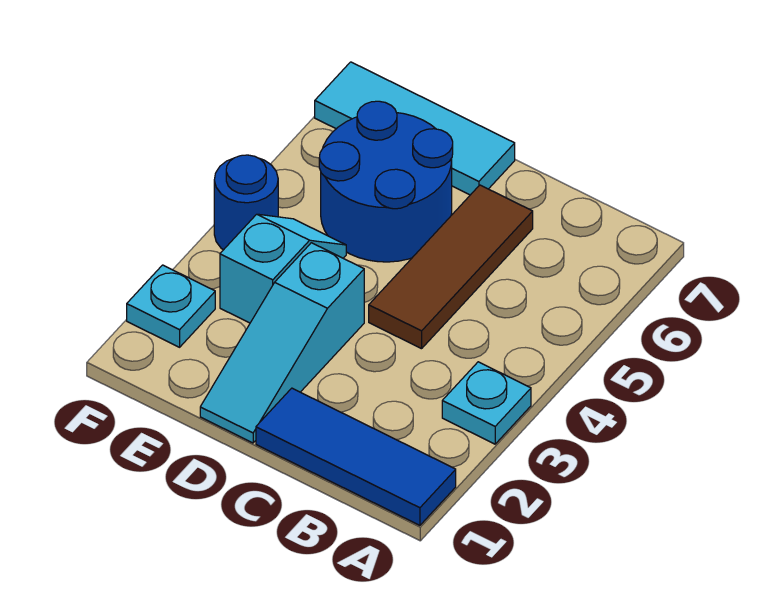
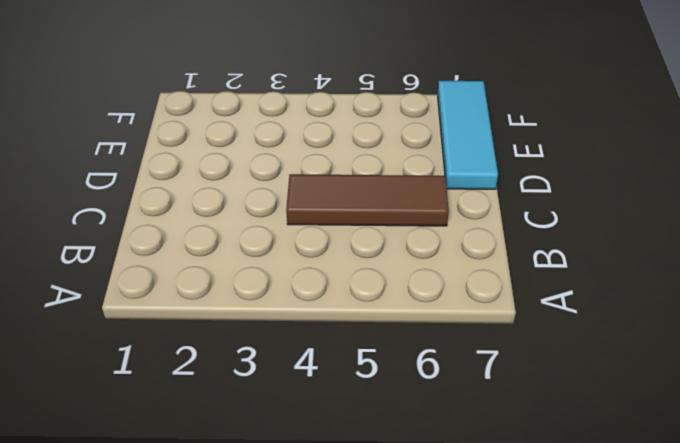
none -> blue 1x3 tile [256,388,456,525]
none -> cyan 1x1 plate [442,362,531,444]

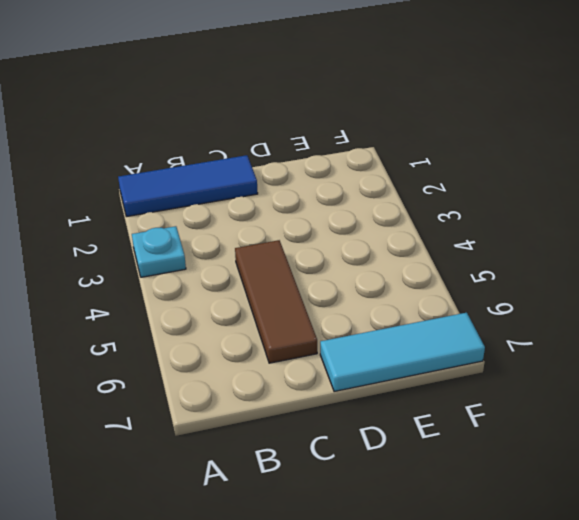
none -> cyan 1x3 slope [200,243,364,443]
none -> blue 2x2 round brick [319,101,453,262]

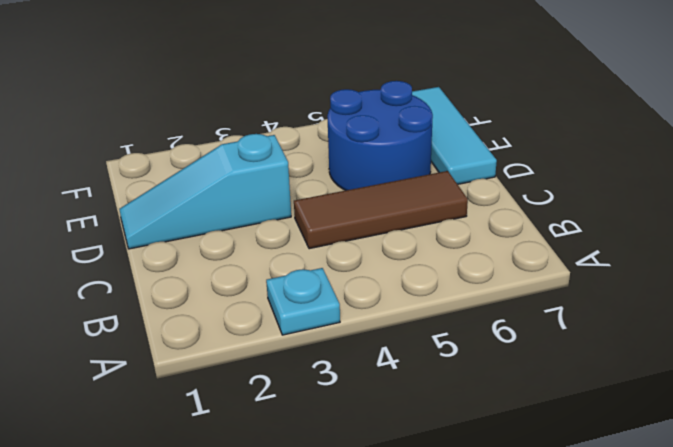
none -> blue 1x3 tile [256,388,456,525]
none -> cyan 1x2 slope [220,214,346,323]

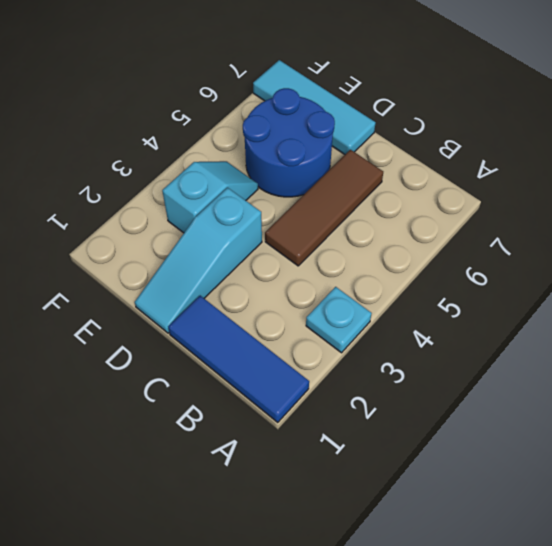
none -> cyan 1x1 plate [127,265,215,347]
none -> blue 1x1 round brick [214,155,278,250]

